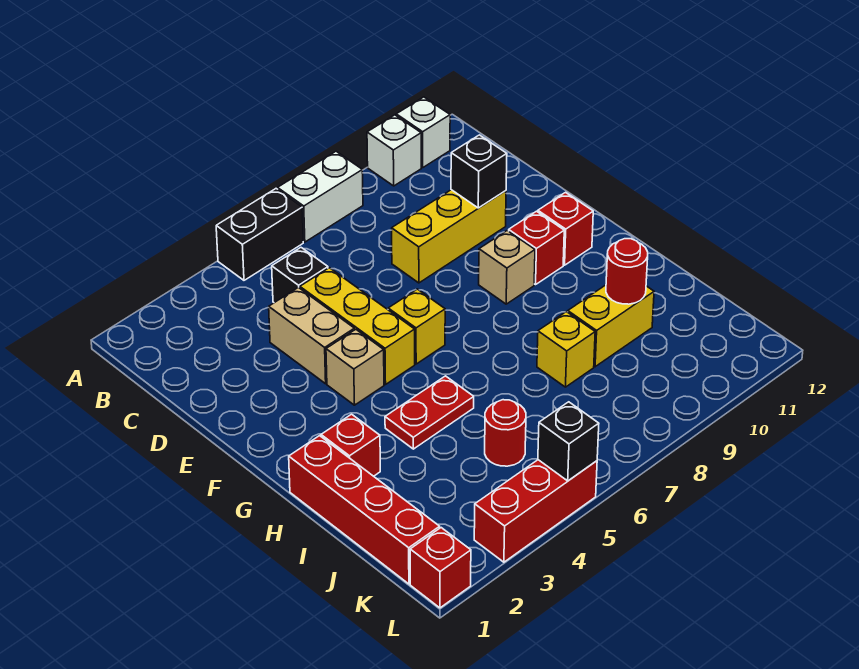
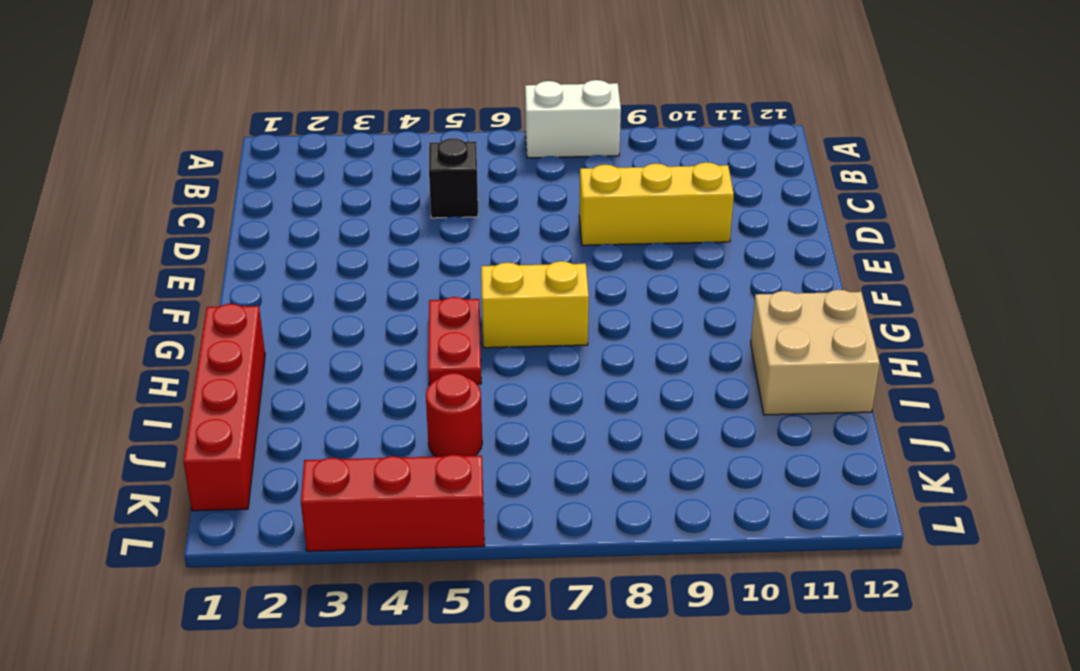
red 1x2 plate [428,297,481,385] -> red 1x2 plate turned to [385,376,474,449]
yellow 1x2 brick [481,261,589,348] -> yellow 1x2 brick moved to [568,285,654,367]
tan 2x2 brick [751,290,880,415] -> none
none -> black 1x2 brick [216,189,303,280]
none -> white 1x1 brick [367,115,421,186]
none -> white 1x1 brick [396,97,450,168]

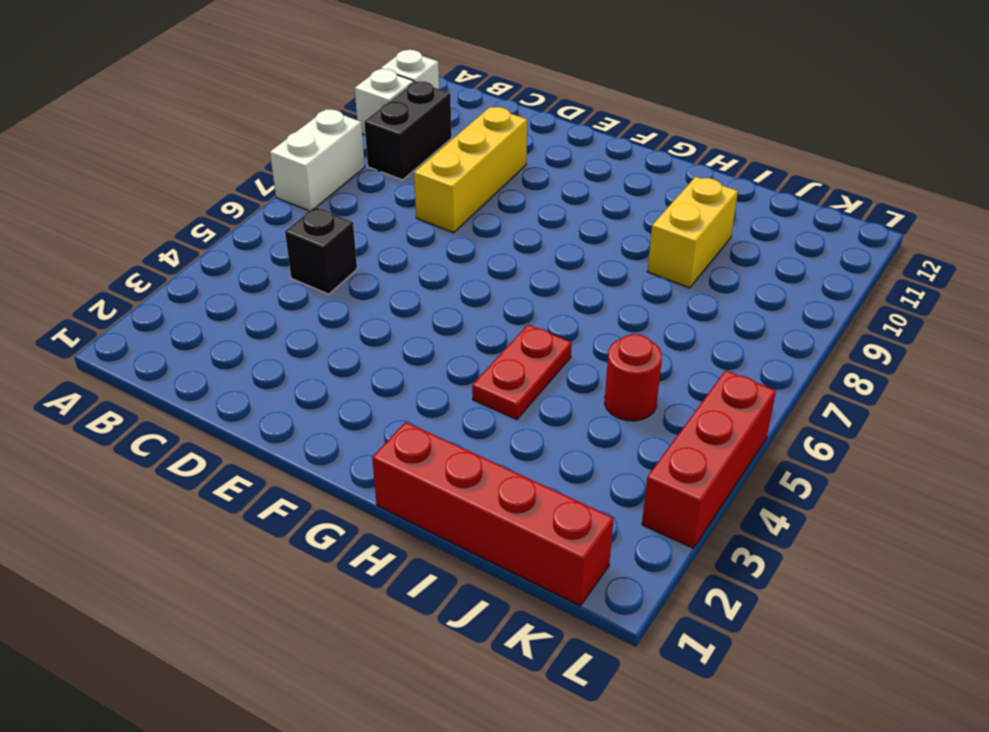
black 1x2 brick [364,81,452,180] -> black 1x2 brick moved to [216,189,303,280]
none -> tan 1x2 brick [269,287,354,384]
none -> yellow 1x3 brick [300,268,415,385]
none -> tan 1x1 brick [326,329,384,405]

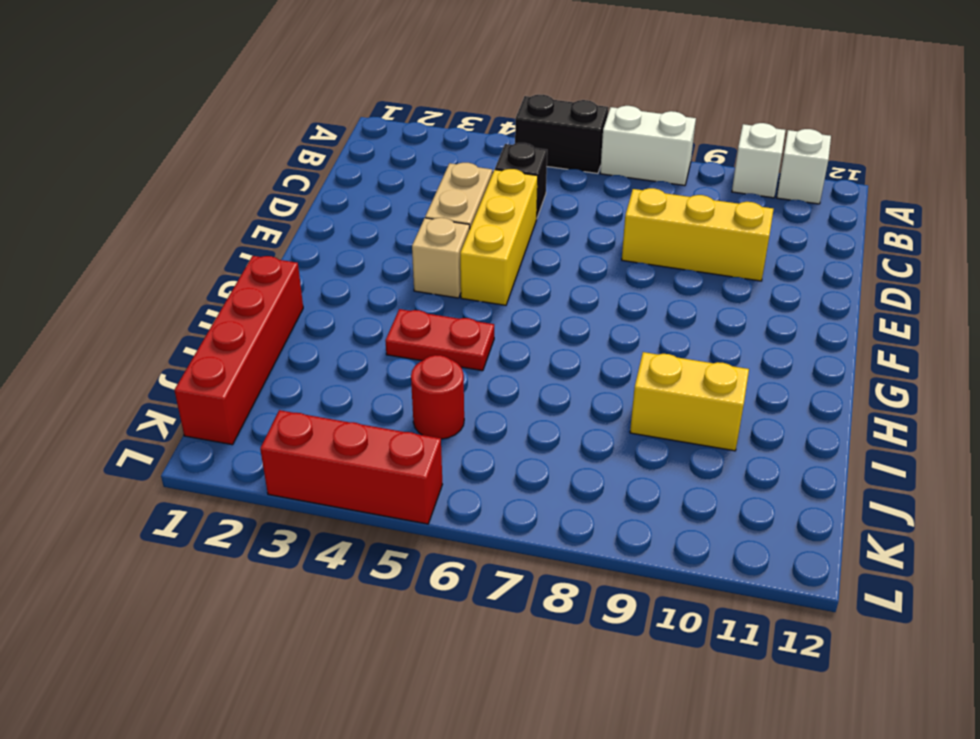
none -> yellow 1x1 brick [388,289,445,364]
none -> tan 1x1 brick [479,231,535,304]
none -> red 1x1 brick [509,211,564,285]

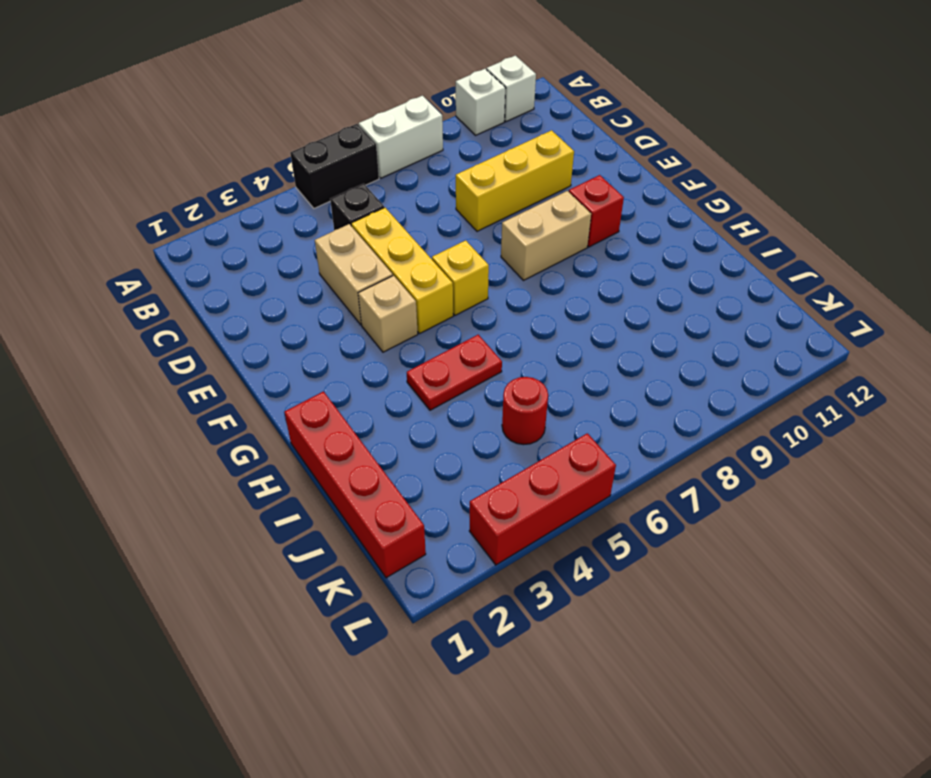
tan 1x2 brick [501,191,591,280] -> tan 1x1 brick [479,231,535,304]
none -> red 1x1 brick [538,193,593,265]
none -> red 1x1 brick [321,414,380,476]
none -> yellow 1x1 brick [537,312,595,387]

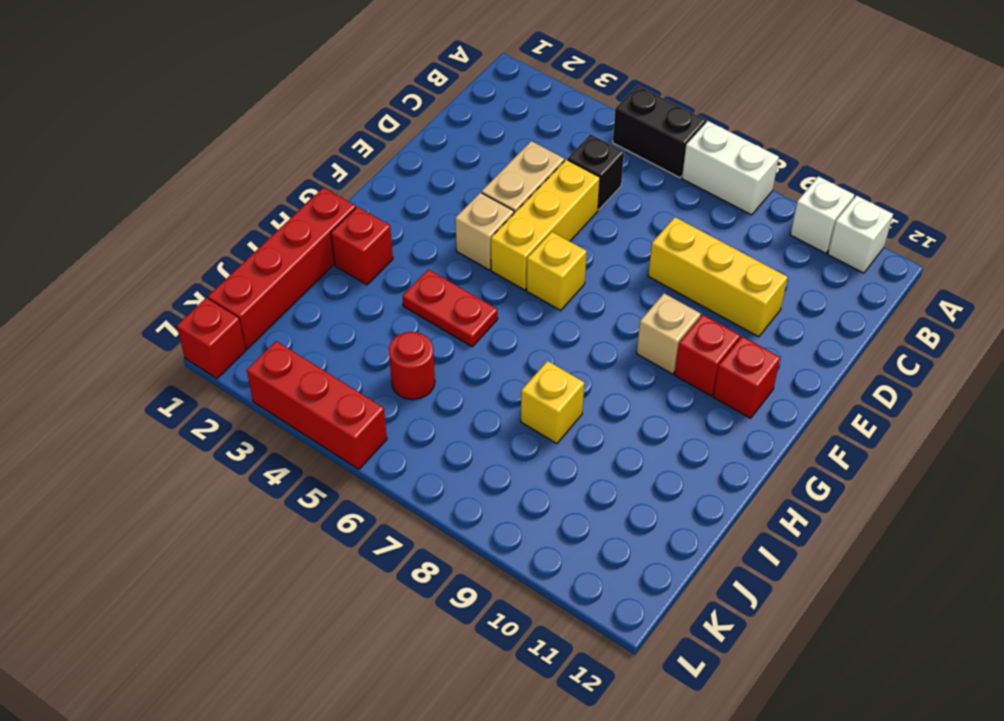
none -> yellow 1x2 brick [568,285,654,367]
none -> black 1x1 brick [451,135,507,208]
none -> red 1x1 round brick [606,239,648,304]

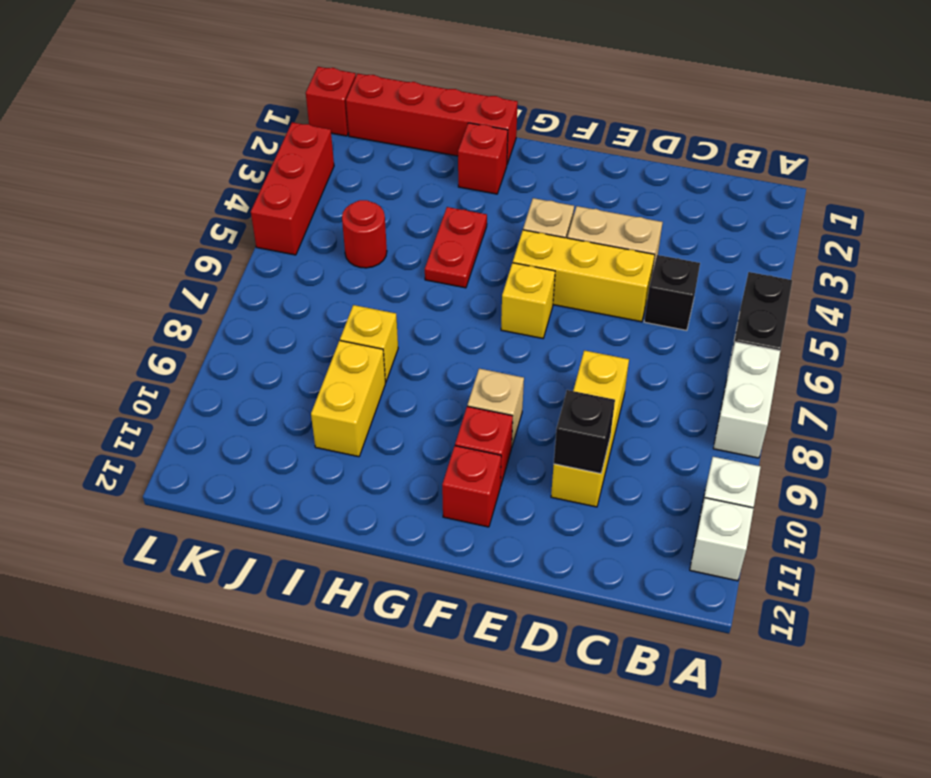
none -> red 1x1 round brick [606,239,648,304]
none -> black 1x1 brick [538,402,599,481]

